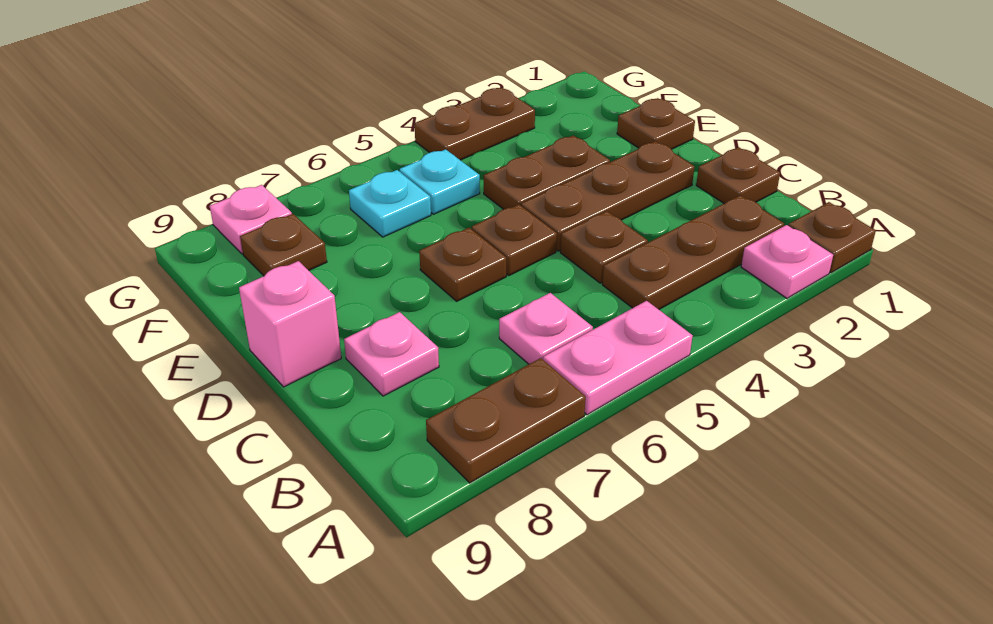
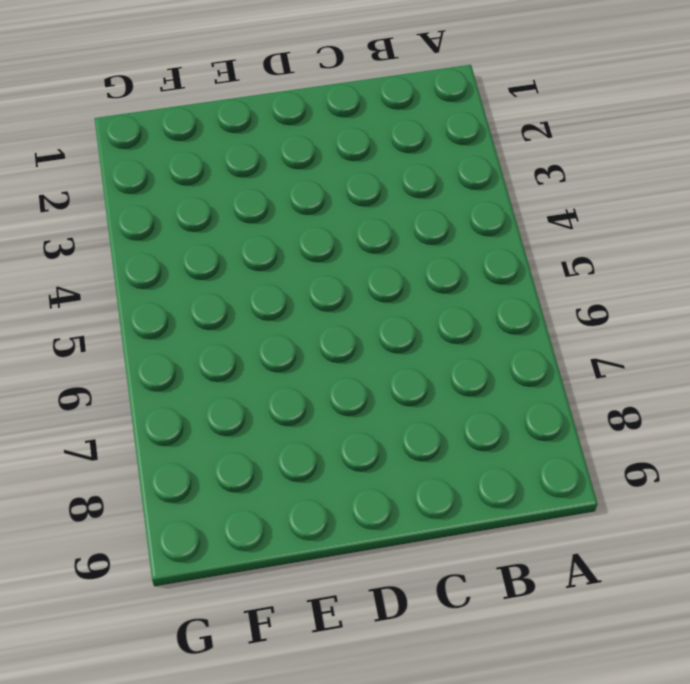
none -> brown 1x1 plate [788,202,876,273]
none -> pink 1x1 plate [741,225,833,298]
none -> pink 1x2 plate [543,301,693,415]

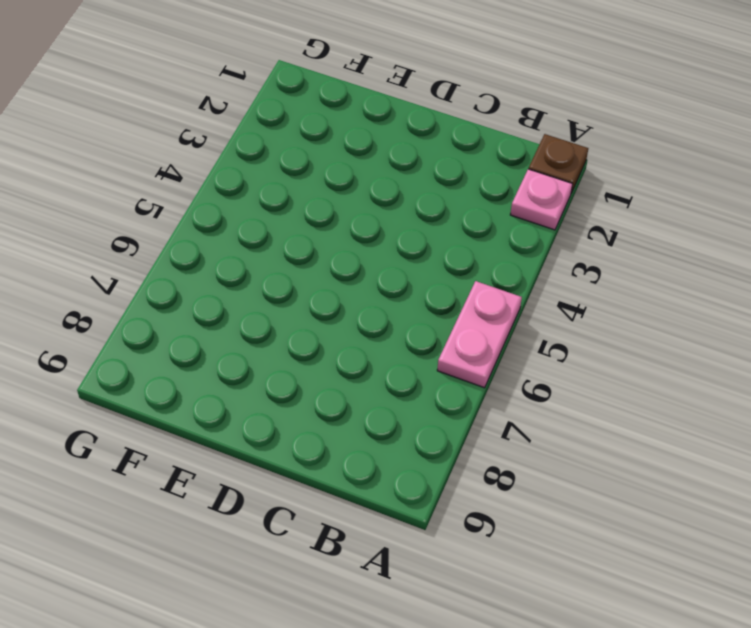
none -> brown 1x2 plate [426,358,586,483]
none -> brown 1x3 plate [602,195,784,310]
none -> pink 1x1 plate [499,293,593,364]

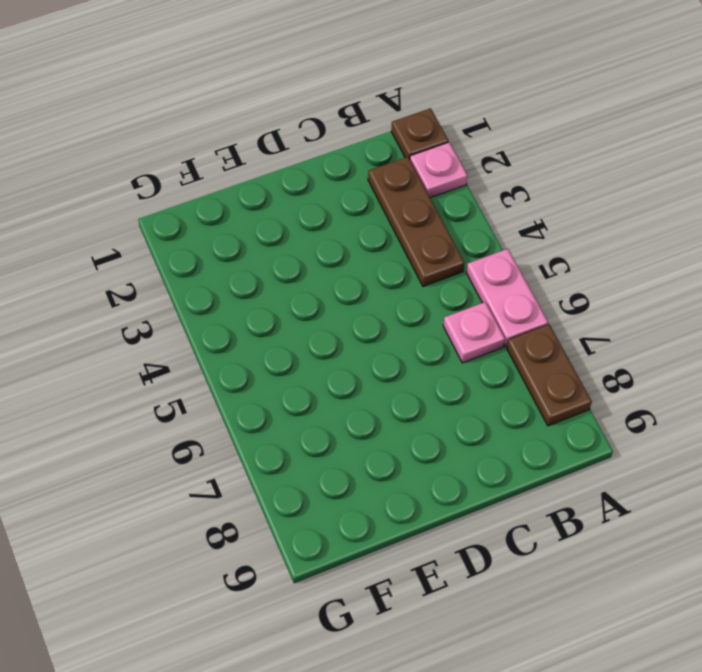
none -> brown 1x1 plate [696,147,780,203]
none -> brown 1x1 plate [560,211,648,283]
none -> pink 1x1 plate [344,312,439,396]

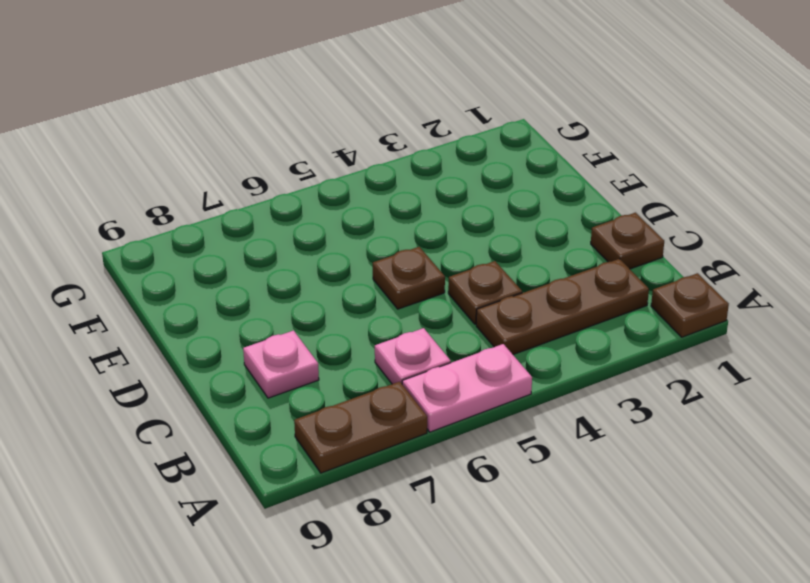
none -> pink 1x1 plate [741,225,833,298]
none -> brown 1x3 plate [521,141,695,251]
none -> brown 1x1 plate [419,228,506,301]

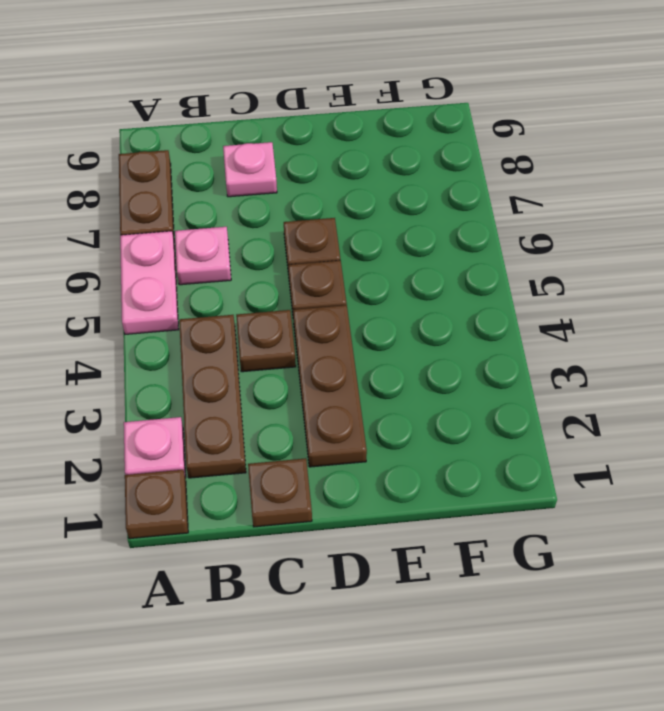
none -> pink 1x1 brick [239,261,341,387]
none -> brown 1x1 plate [617,98,695,149]
none -> brown 1x2 plate [484,135,610,209]

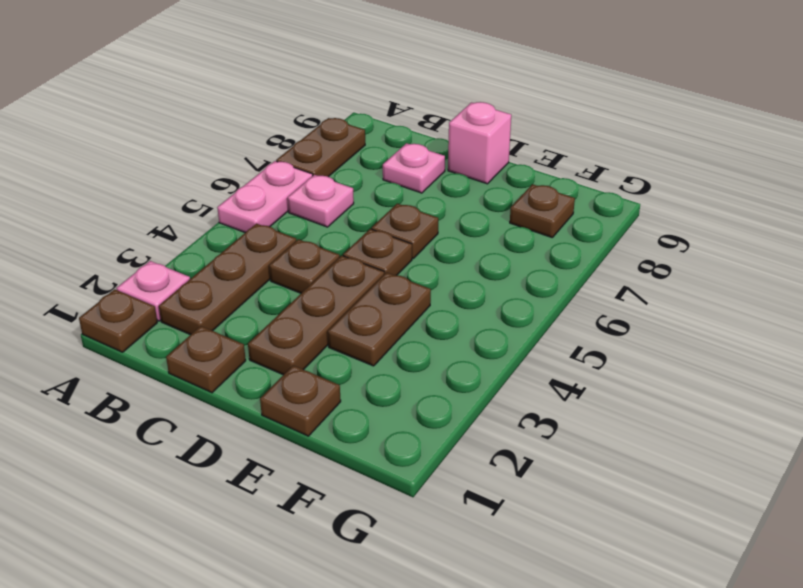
none -> cyan 1x1 plate [400,149,480,214]
none -> cyan 1x1 plate [349,170,431,237]
none -> brown 1x2 plate [414,88,535,160]

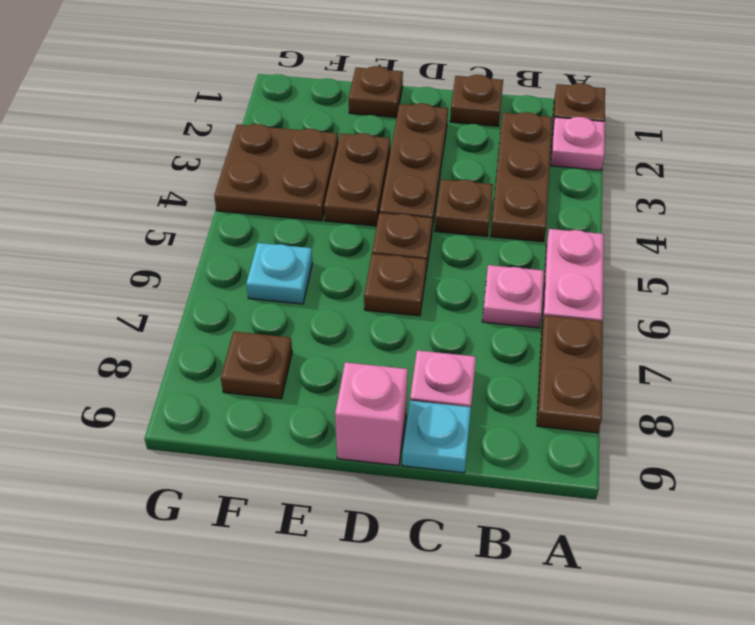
cyan 1x1 plate [402,401,471,473] -> cyan 1x1 plate moved to [400,149,480,214]
brown 2x2 plate [214,124,338,221] -> brown 1x2 plate [414,88,535,160]
none -> pink 1x1 plate [210,185,292,254]

